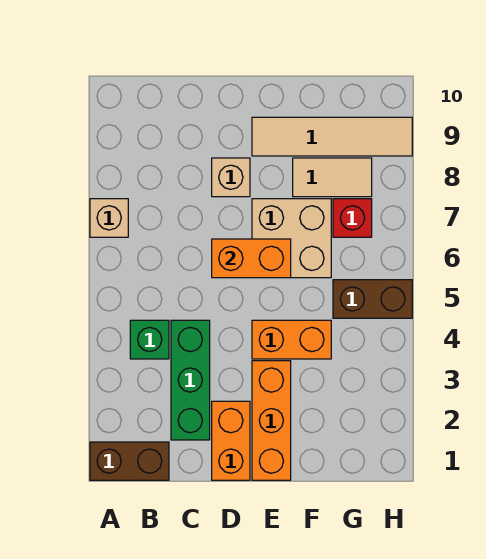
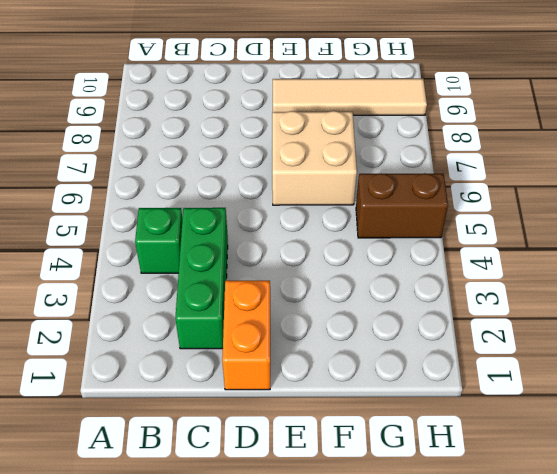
none -> brown 1x2 brick [90,442,169,480]
none -> tan 1x1 brick [90,199,128,237]
none -> tan 1x1 brick [212,158,250,197]

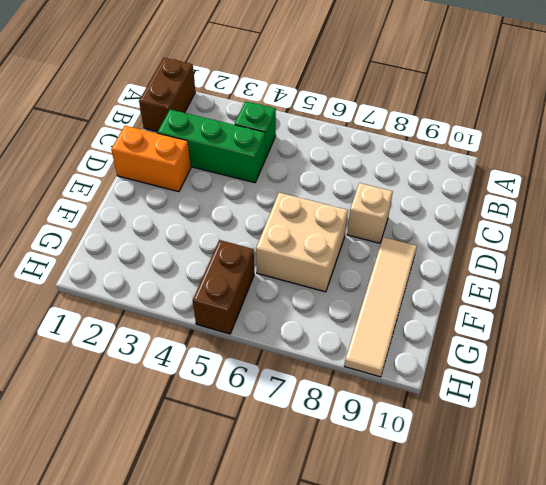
none -> tan 1x1 brick [90,199,128,237]
none -> orange 1x3 brick [252,361,291,480]
none -> orange 1x2 brick [252,320,331,359]

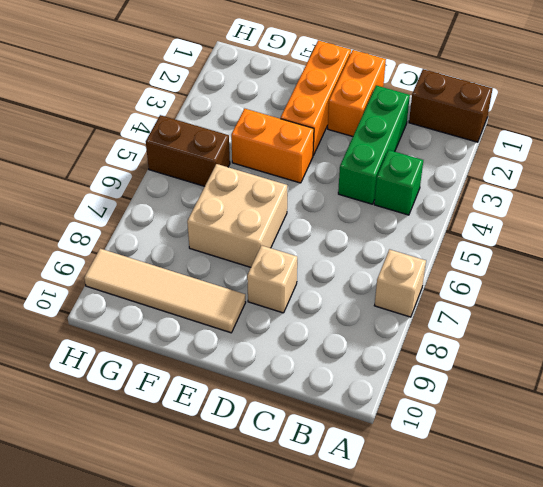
none -> tan 1x2 tile [293,158,372,197]
none -> red 1x1 brick [333,199,372,237]
none -> orange 1x2 brick [212,239,291,278]

